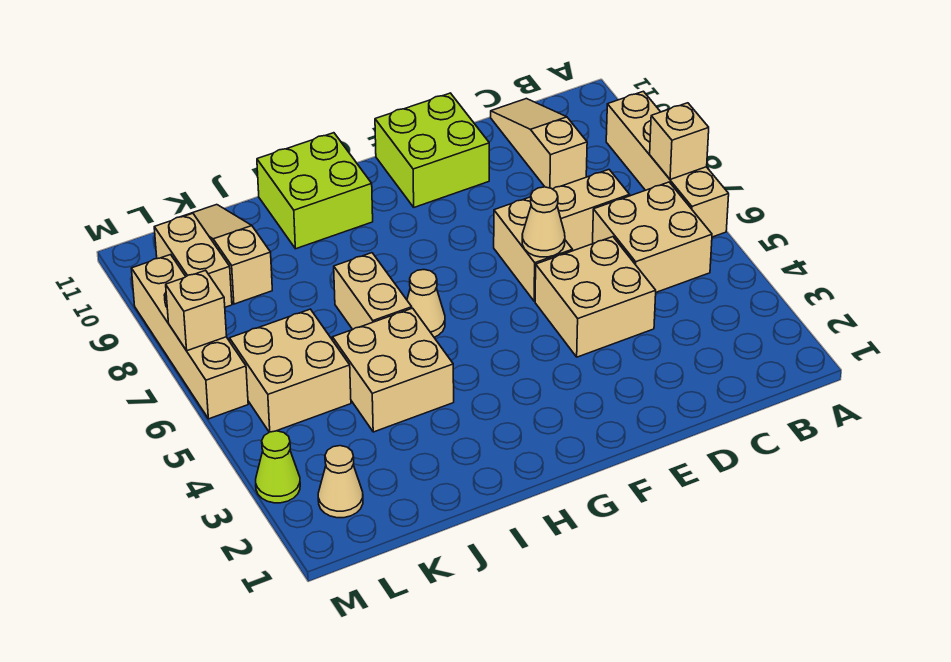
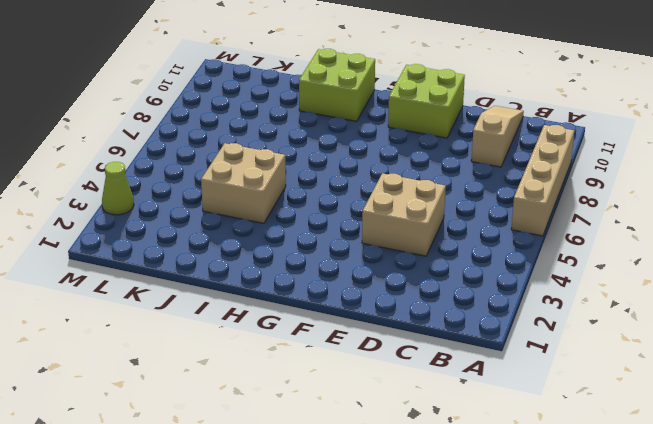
none -> tan 2x2 brick [593,182,712,292]
none -> tan 1x2 brick [553,170,630,251]
none -> tan 1x2 brick [494,197,573,301]

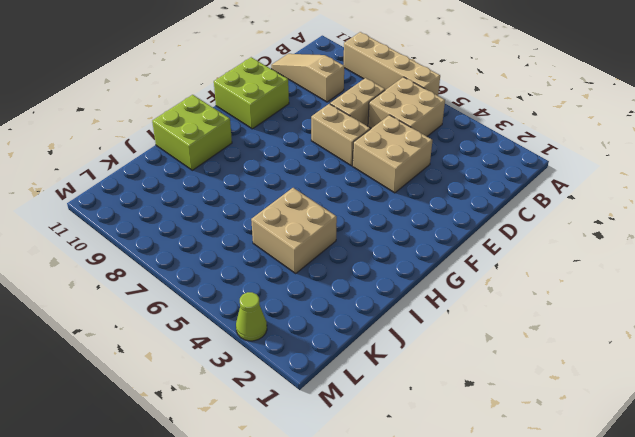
none -> tan 1x1 cone [407,270,445,337]
none -> tan 1x2 brick [334,253,412,329]
none -> tan 2x2 brick [230,309,351,432]

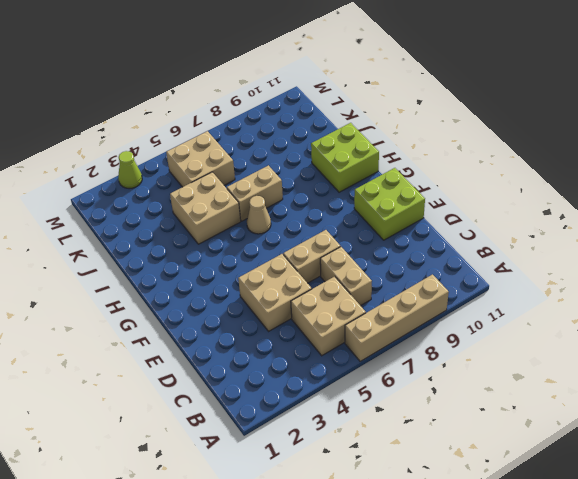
none -> tan 1x3 slope [491,99,587,189]
none -> tan 1x3 slope [181,205,272,304]
none -> tan 1x1 cone [318,446,363,518]

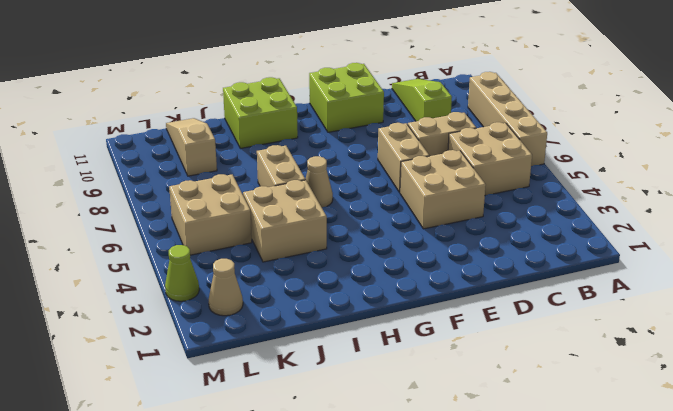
lime 1x3 slope [392,79,452,121] -> tan 1x3 slope [491,99,587,189]
none -> tan 1x2 brick [154,213,232,307]
none -> tan 1x4 brick [131,255,248,419]
none -> tan 1x1 brick [650,103,709,180]

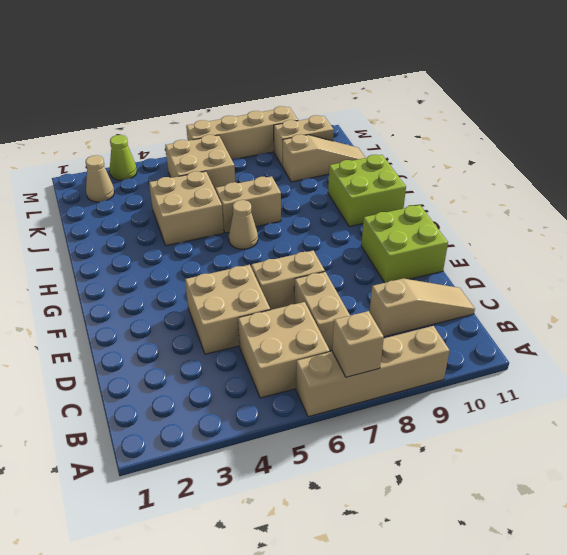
none -> tan 1x1 cone [522,187,565,257]
none -> tan 1x1 brick [166,270,227,351]

